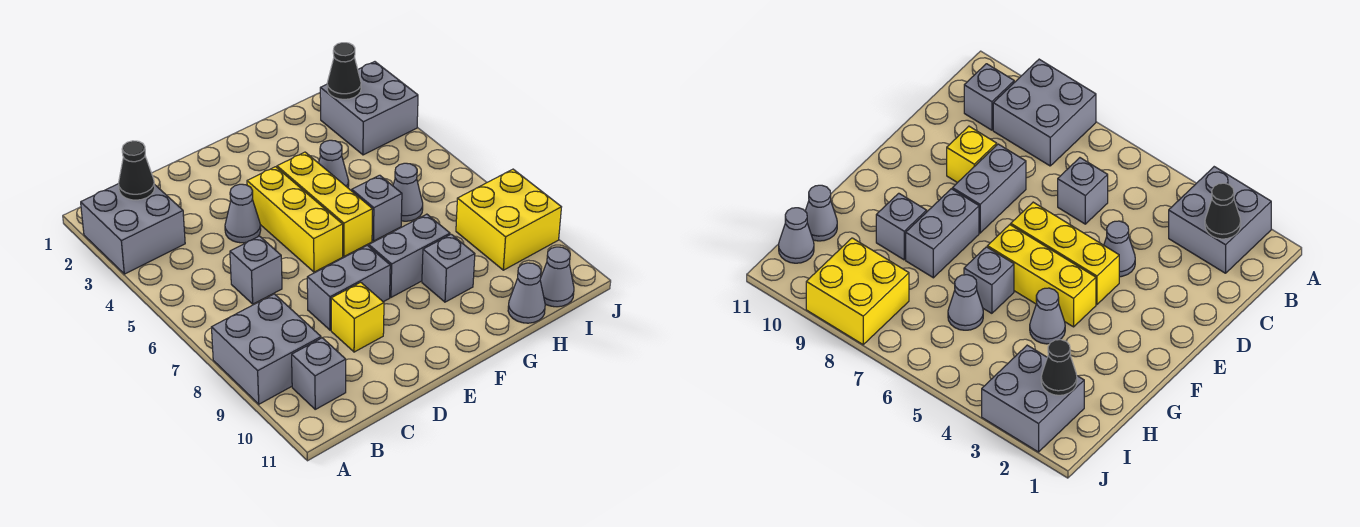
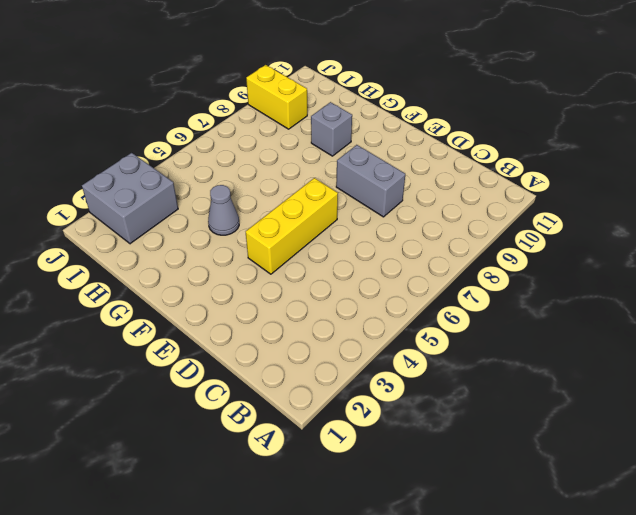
yellow 1x2 brick [246,65,307,129] -> yellow 2x2 brick [456,169,561,270]
none -> grey 2x2 brick [81,184,185,274]
none -> grey 2x2 brick [212,294,321,404]
none -> grey 1x1 brick [292,338,346,409]

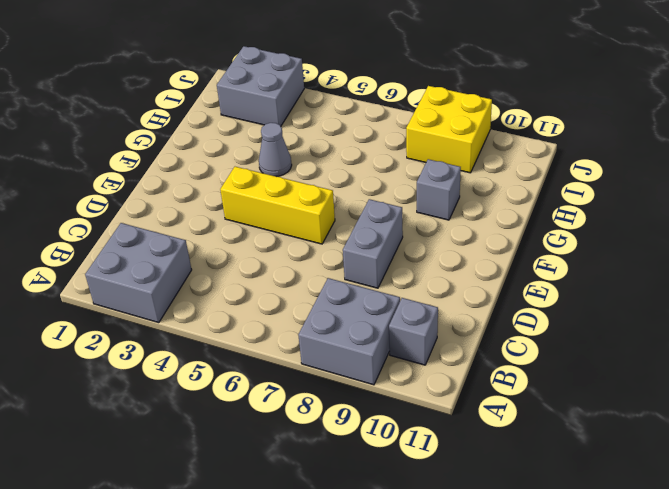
none -> grey 1x1 brick [230,236,282,304]
none -> grey 1x1 cone [225,184,261,243]
none -> yellow 1x1 brick [331,282,384,352]

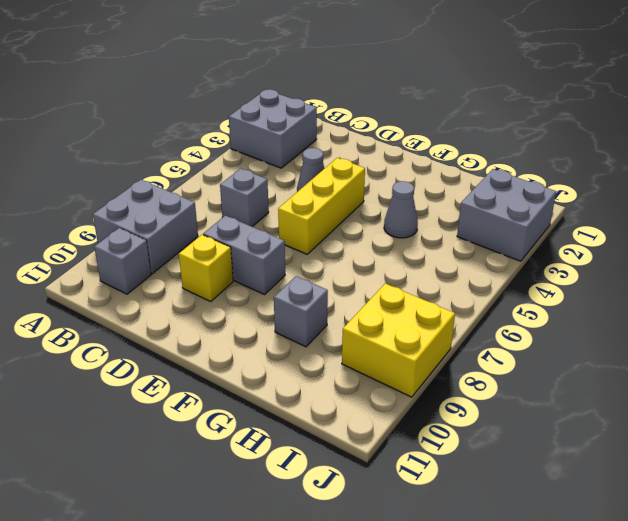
none -> yellow 1x3 brick [277,152,373,256]
none -> grey 1x2 brick [369,214,450,297]
none -> grey 1x1 brick [352,175,402,241]

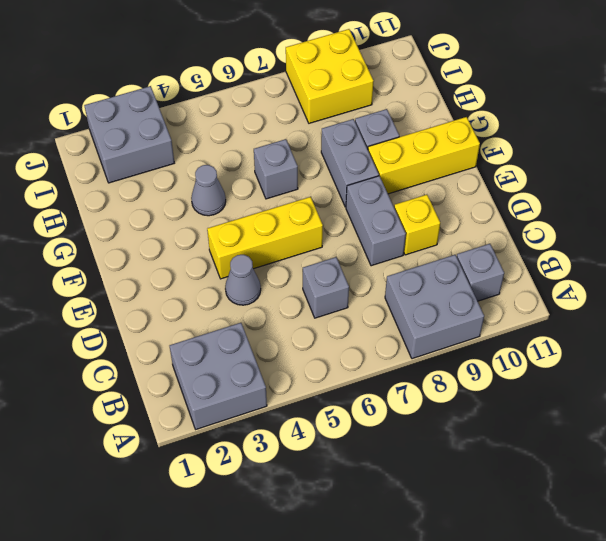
yellow 1x3 brick [368,117,480,194] -> yellow 1x3 brick moved to [277,152,373,256]
none -> grey 1x1 cone [393,163,423,221]
none -> grey 1x1 cone [508,263,545,323]
none -> grey 1x1 cone [540,247,574,307]

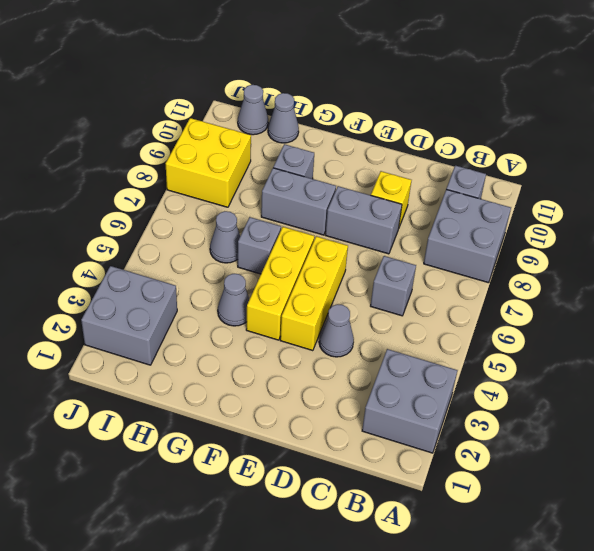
none -> black 1x1 cone [118,141,155,200]
none -> black 1x1 cone [327,43,361,99]

